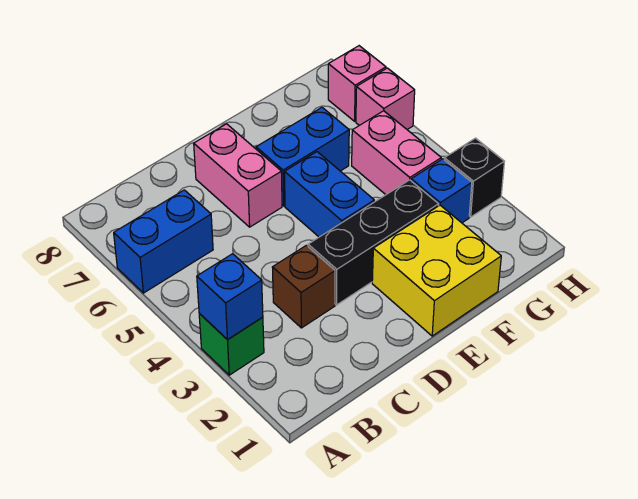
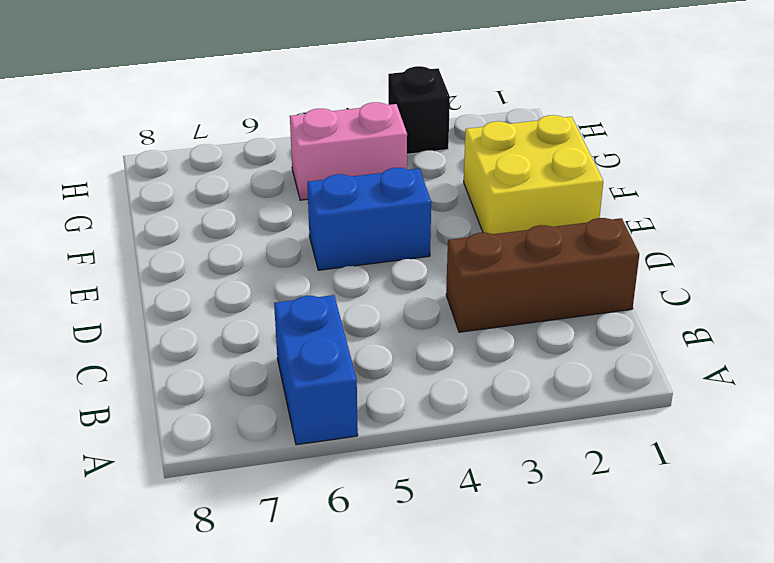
brown 1x3 brick [446,218,639,332] -> brown 1x1 brick [272,245,335,328]
none -> green 1x1 brick [199,314,264,375]
none -> black 1x3 brick [308,180,439,305]
none -> pink 1x2 brick [194,124,282,227]

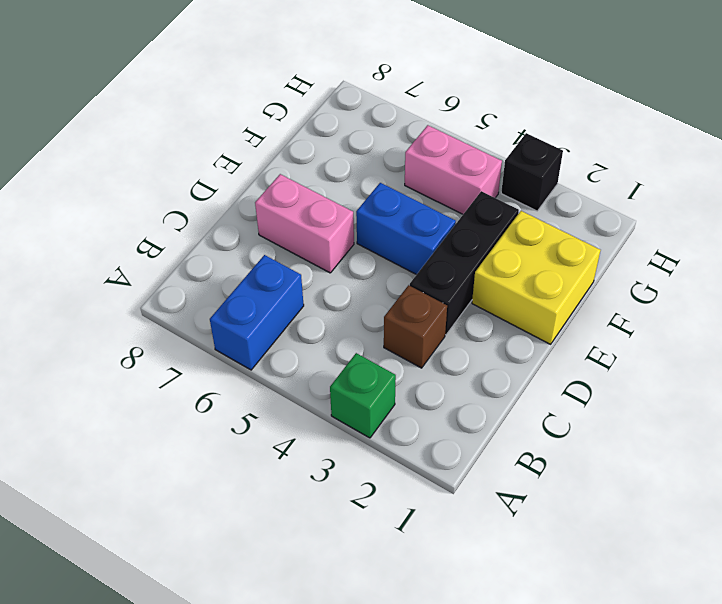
none -> blue 1x2 brick [256,108,349,206]
none -> blue 1x1 brick [411,159,472,223]
none -> pink 1x1 brick [356,68,415,129]

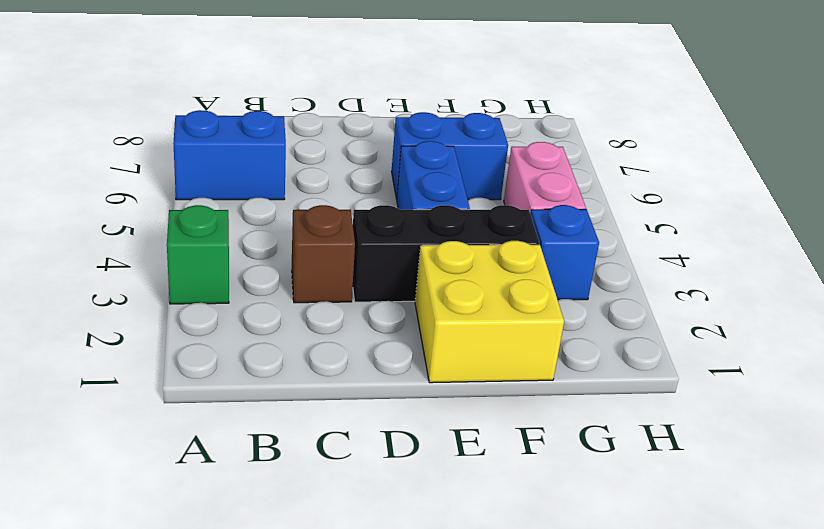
none -> pink 1x2 brick [194,124,282,227]
none -> black 1x1 brick [444,138,504,217]
none -> pink 1x1 brick [356,68,415,129]

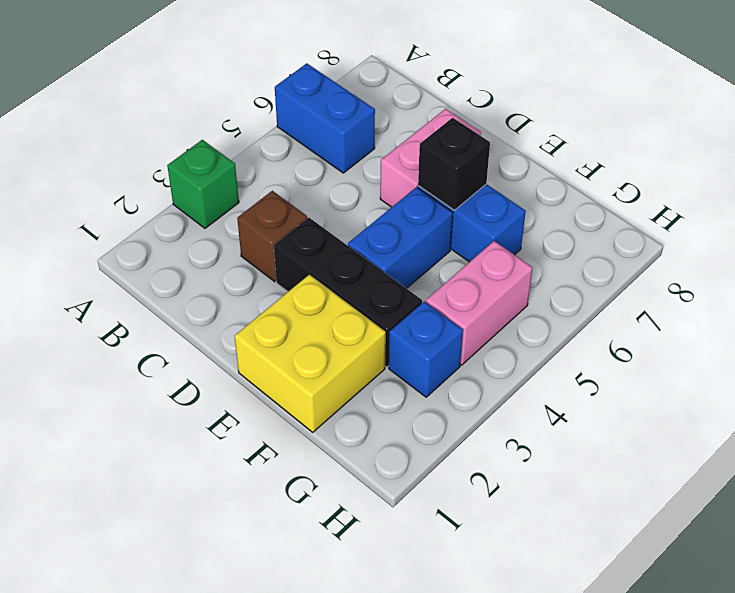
black 1x1 brick [418,118,490,210] -> black 1x1 brick moved to [444,138,504,217]
none -> pink 1x1 brick [356,68,415,129]
none -> pink 1x1 brick [328,46,386,121]
none -> blue 1x1 brick [197,254,263,340]

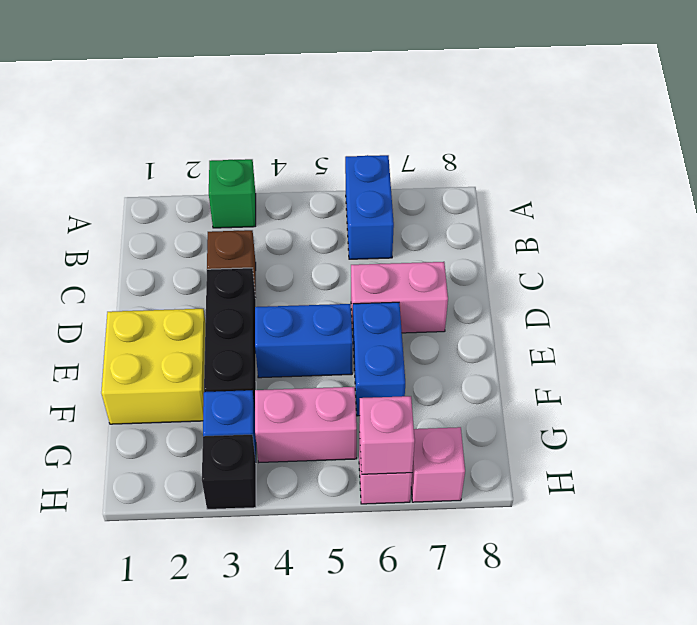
pink 1x1 brick [359,396,415,474] -> none
none -> blue 1x1 brick [197,254,263,340]

